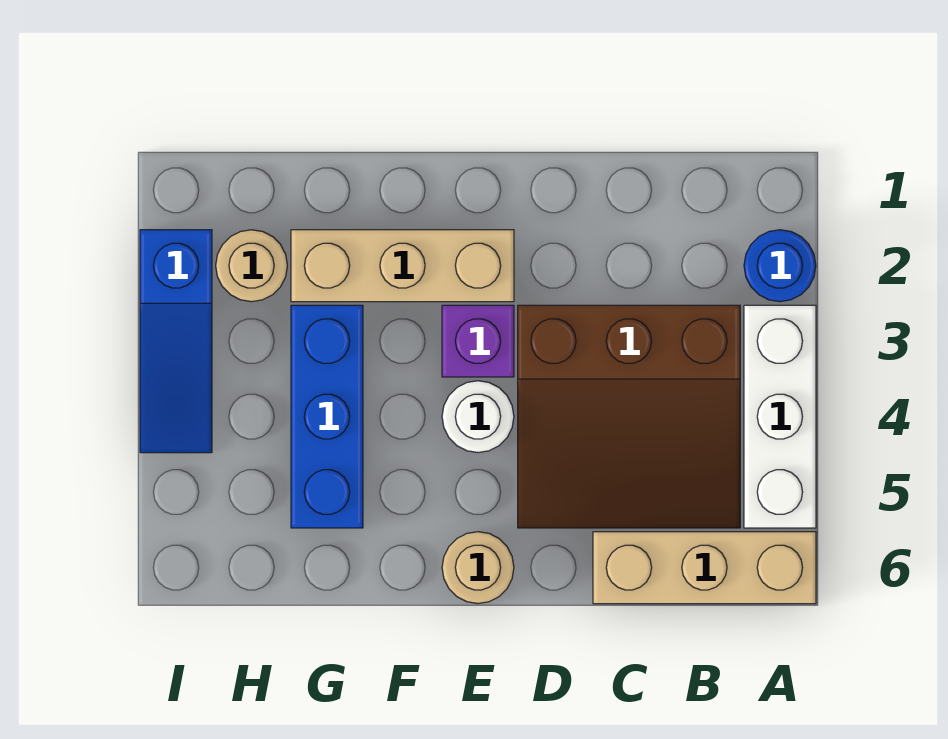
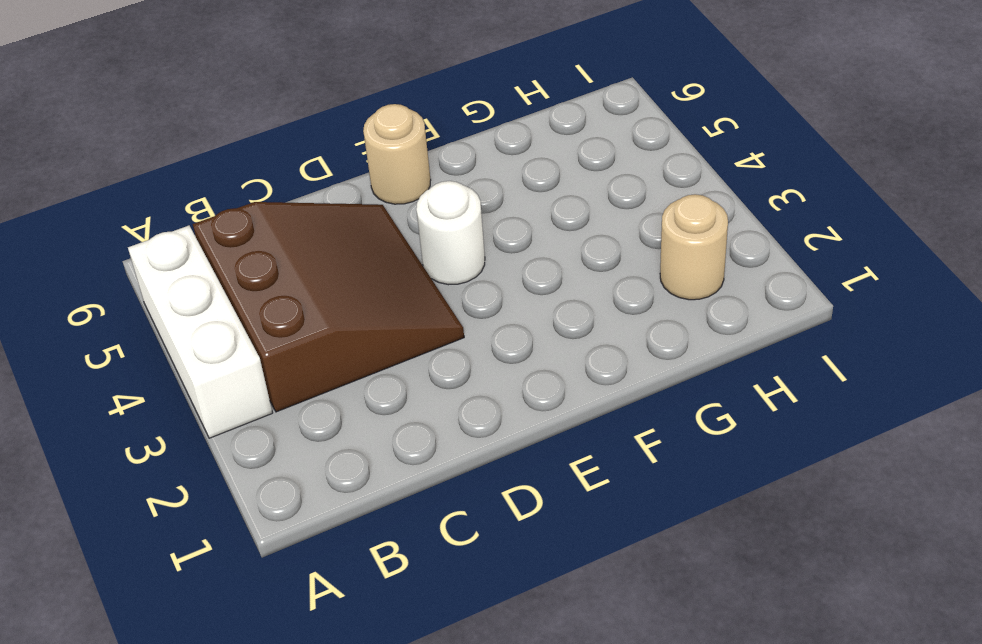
brown 3x3 slope [193,202,464,412] -> brown 3x3 slope turned to [518,305,740,528]
none -> blue 1x1 round brick [744,230,816,302]
none -> tan 1x3 brick [593,532,816,604]

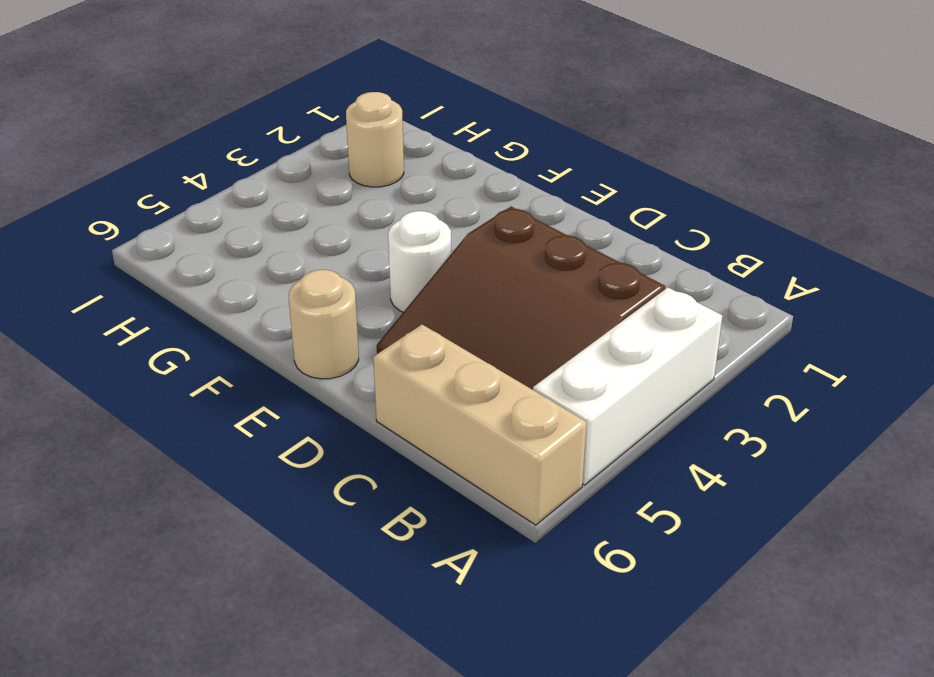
none -> blue 1x1 round brick [744,230,816,302]
none -> tan 1x3 brick [291,230,514,302]

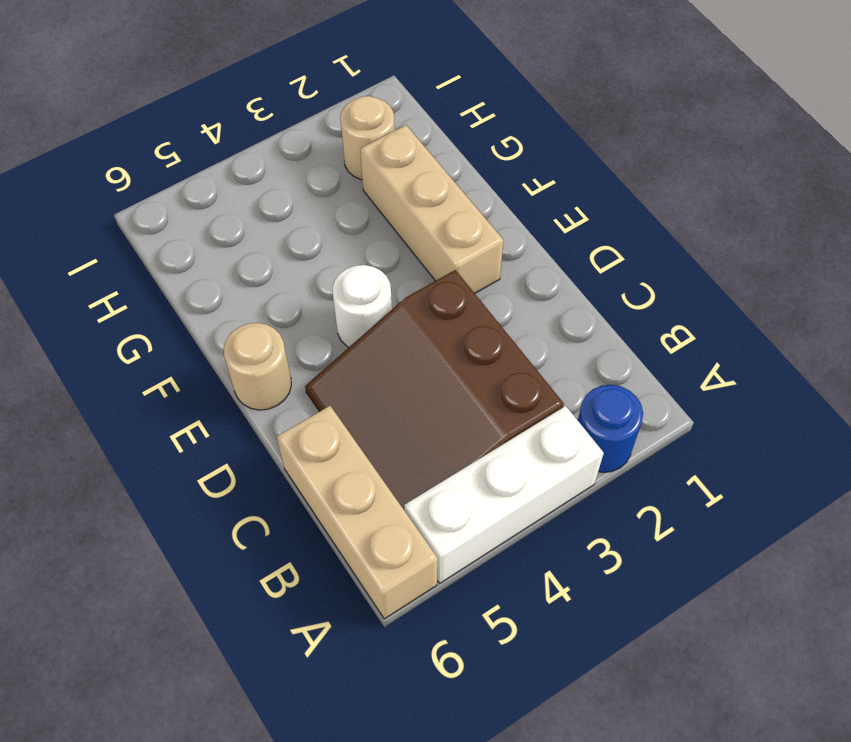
none -> purple 1x1 brick [442,305,514,377]
none -> blue 1x3 brick [291,305,363,528]

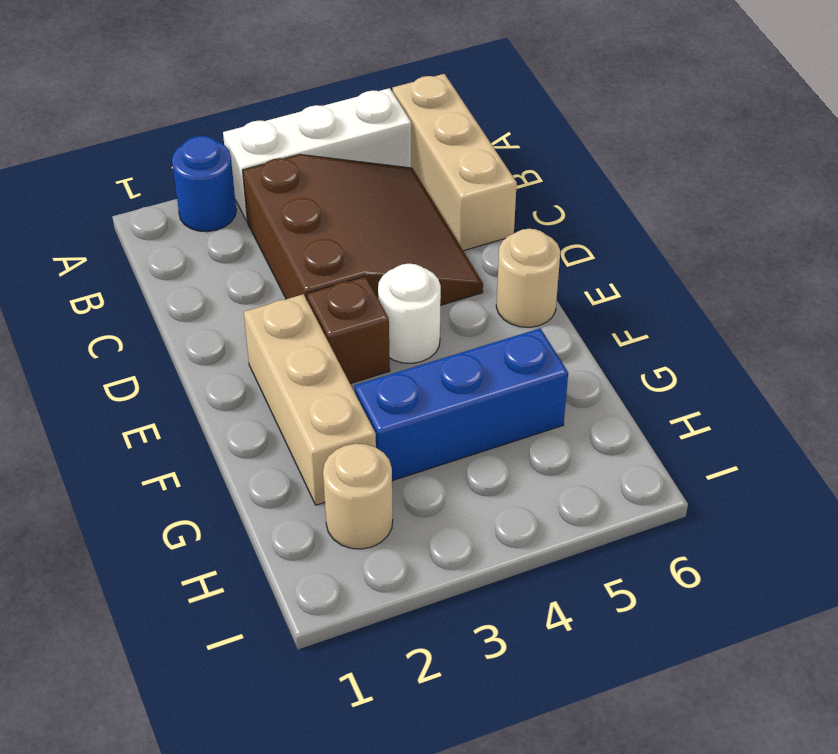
brown 1x1 brick [307,276,390,383] -> purple 1x1 brick [442,305,514,377]
none -> blue 1x3 slope [140,230,212,453]

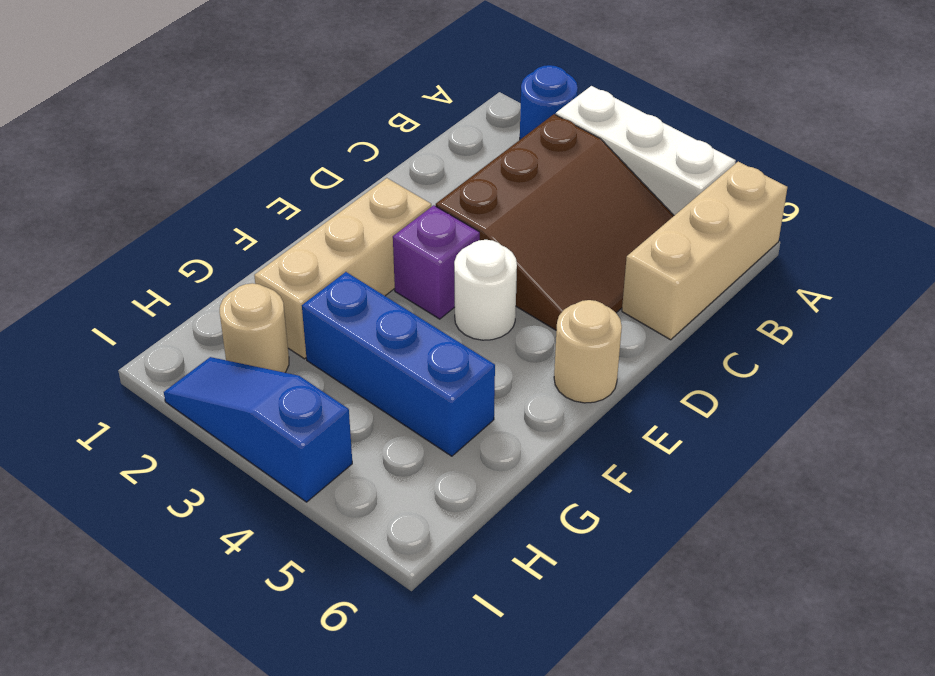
blue 1x3 slope [164,357,352,502] -> blue 1x3 slope turned to [140,230,212,453]

